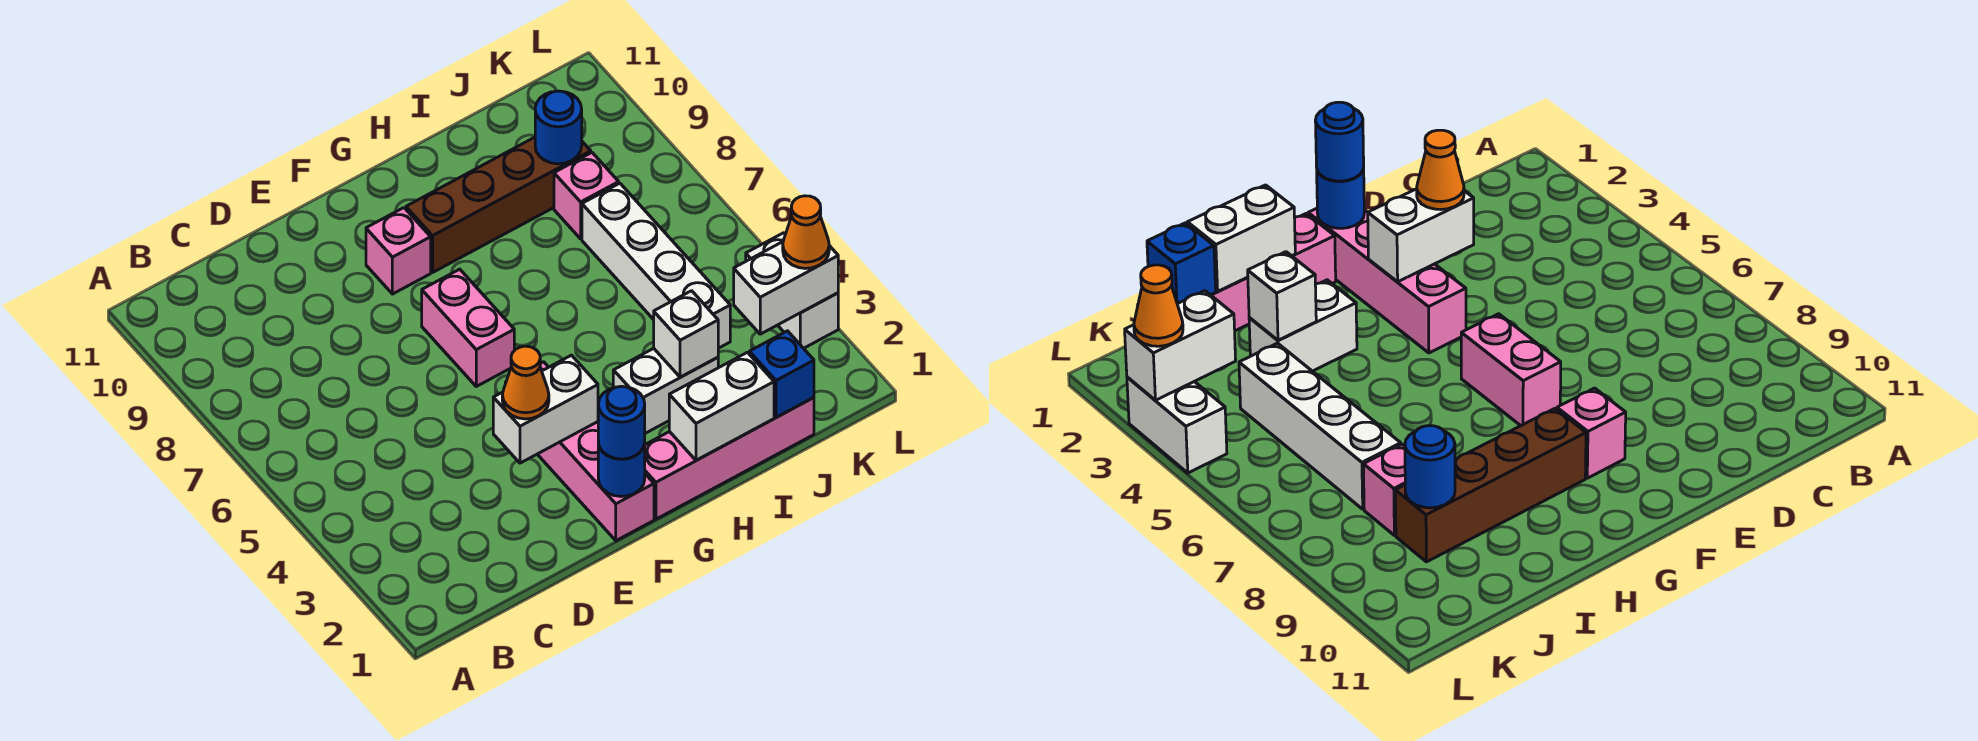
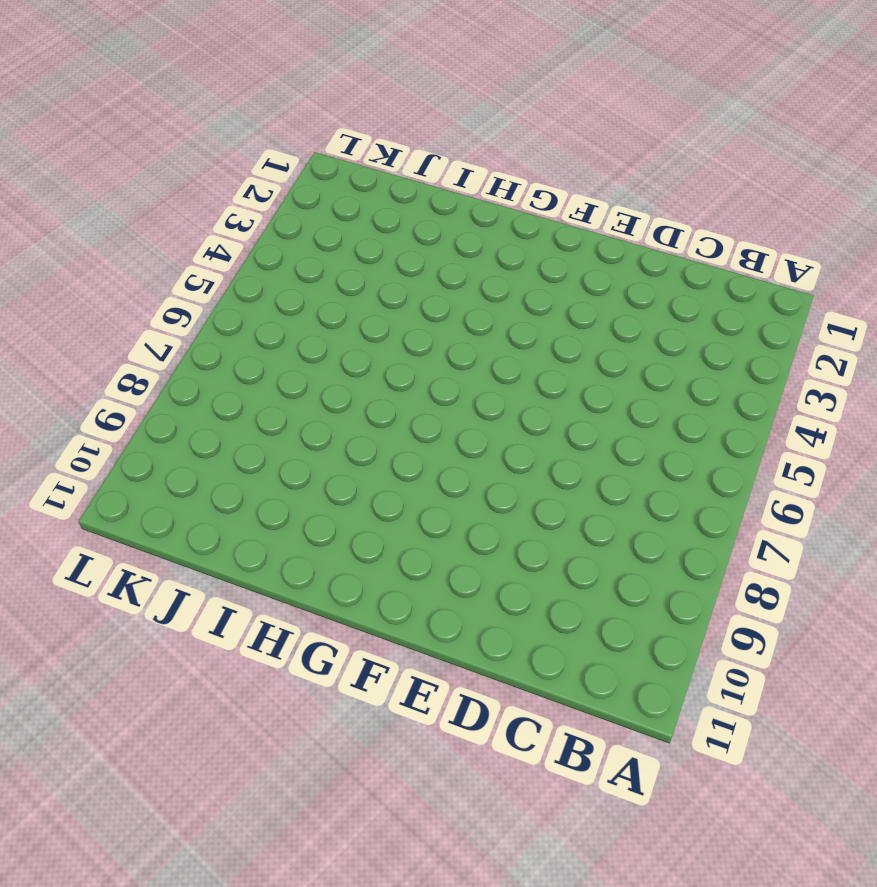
none -> pink 1x4 brick [505,362,654,541]
none -> pink 1x2 brick [422,269,514,386]
none -> pink 1x1 brick [366,208,431,294]

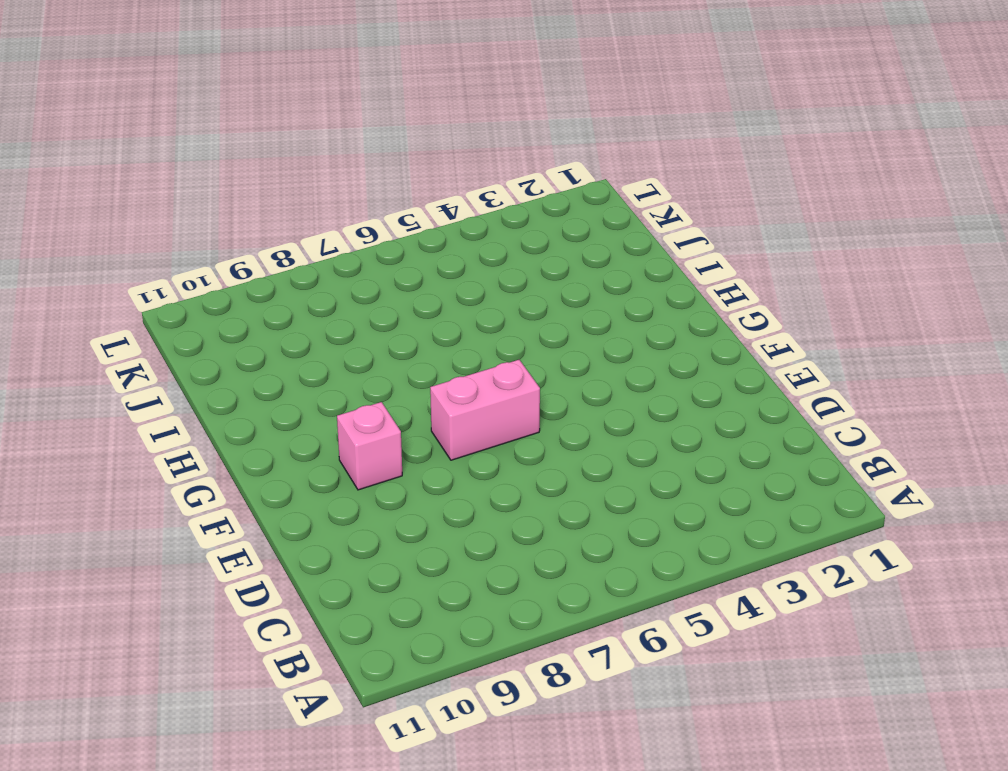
none -> pink 1x4 brick [505,362,654,541]
none -> pink 1x4 brick [645,398,814,519]
none -> brown 1x4 brick [406,137,591,272]

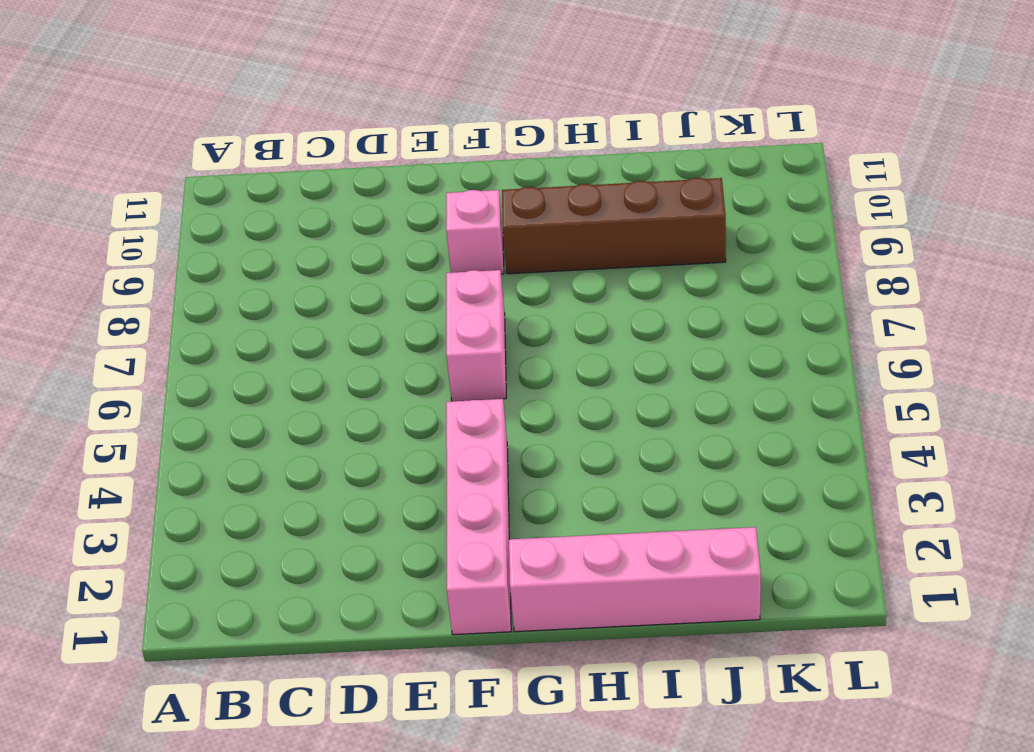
none -> white 1x2 brick [613,348,718,433]
none -> white 1x4 brick [582,183,730,348]
none -> pink 1x1 brick [554,153,619,239]

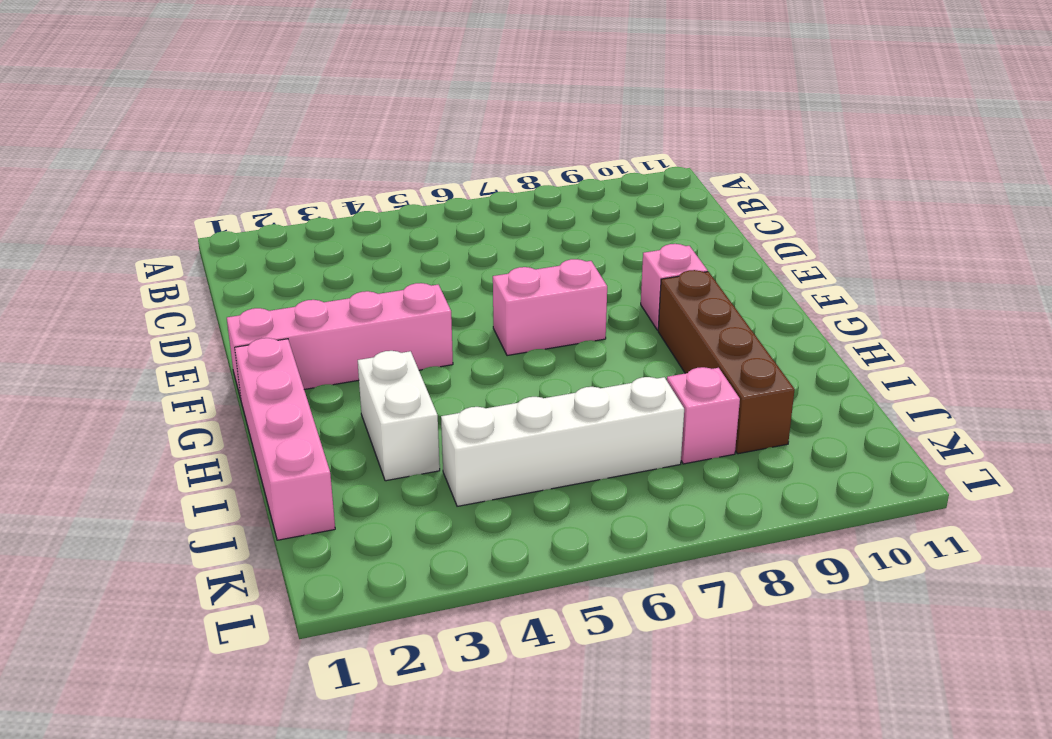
none -> white 1x2 brick [746,233,838,348]
none -> white 1x2 brick [493,355,598,463]
none -> blue 1x1 round brick [598,442,645,497]

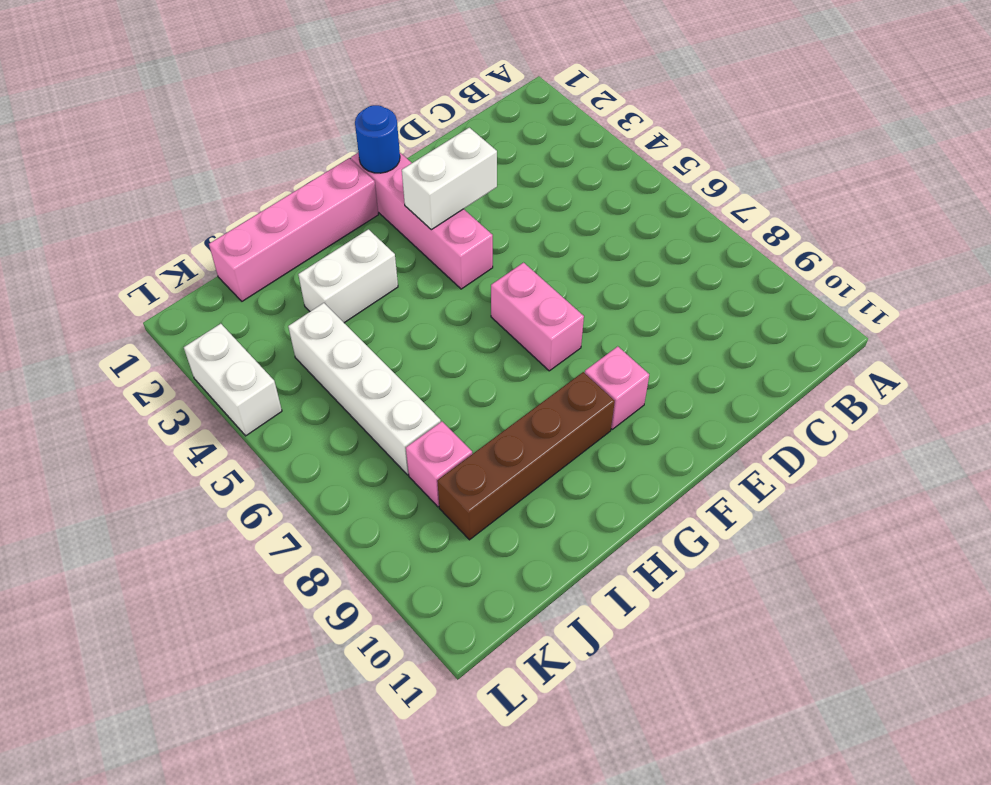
none -> white 1x2 brick [669,352,774,460]
none -> white 1x1 brick [654,291,718,377]
none -> blue 1x1 brick [749,331,814,417]

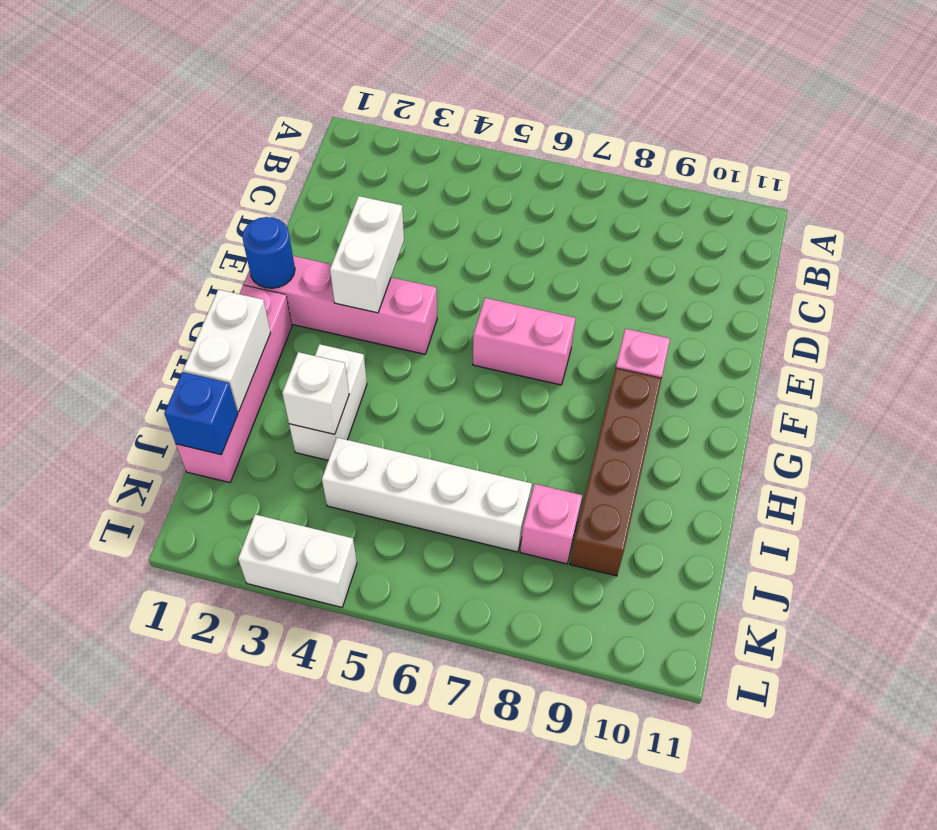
none -> blue 1x1 round brick [535,91,582,164]
none -> white 1x2 brick [734,242,838,334]
none -> orange 1x1 cone [502,346,549,419]

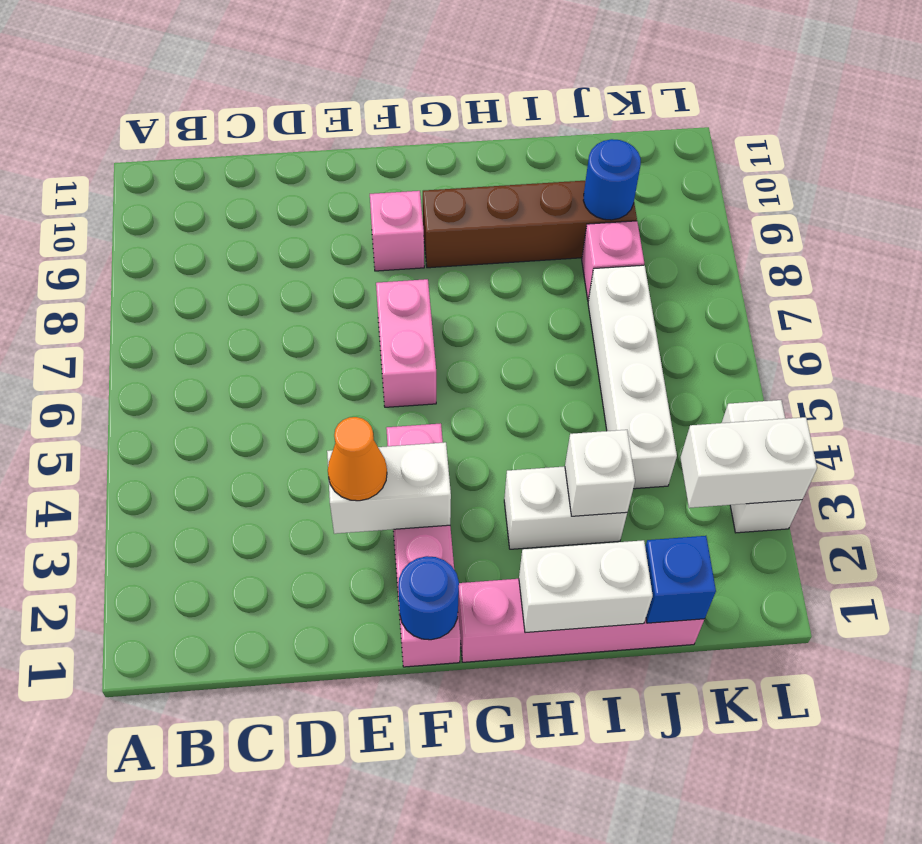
none -> blue 1x1 round brick [598,387,645,459]
none -> orange 1x1 cone [783,196,829,268]

